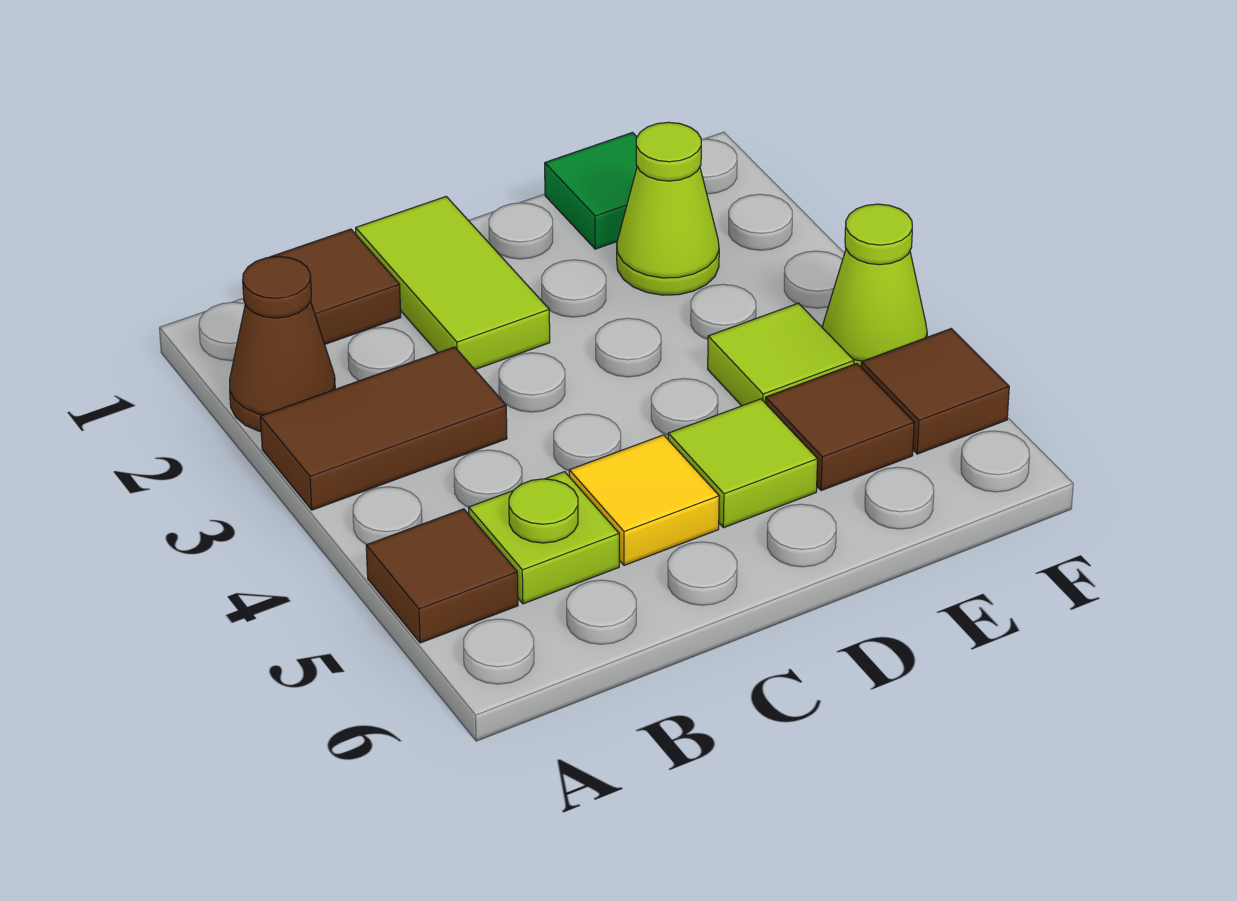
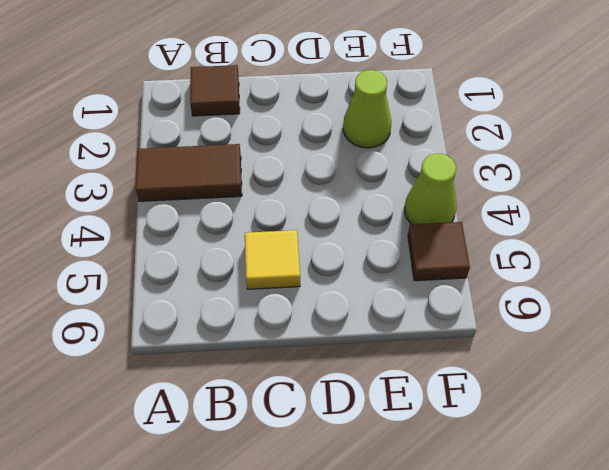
none -> brown 1x1 cone [230,256,335,432]
none -> brown 1x1 tile [366,509,518,643]
none -> lime 1x1 plate [469,472,619,604]

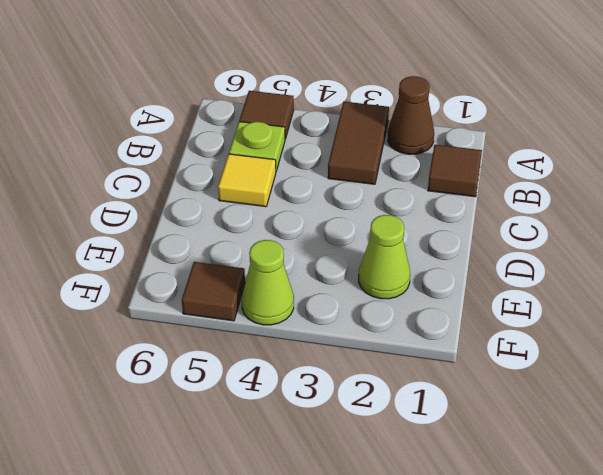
none -> lime 1x2 tile [356,197,550,369]
none -> lime 1x1 tile [668,399,818,528]
none -> green 1x1 tile [545,133,637,249]

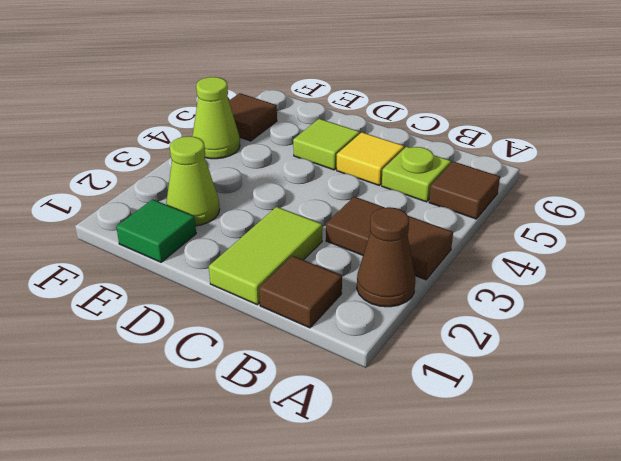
none -> lime 1x1 tile [708,303,854,406]
none -> brown 1x1 tile [766,364,914,491]

